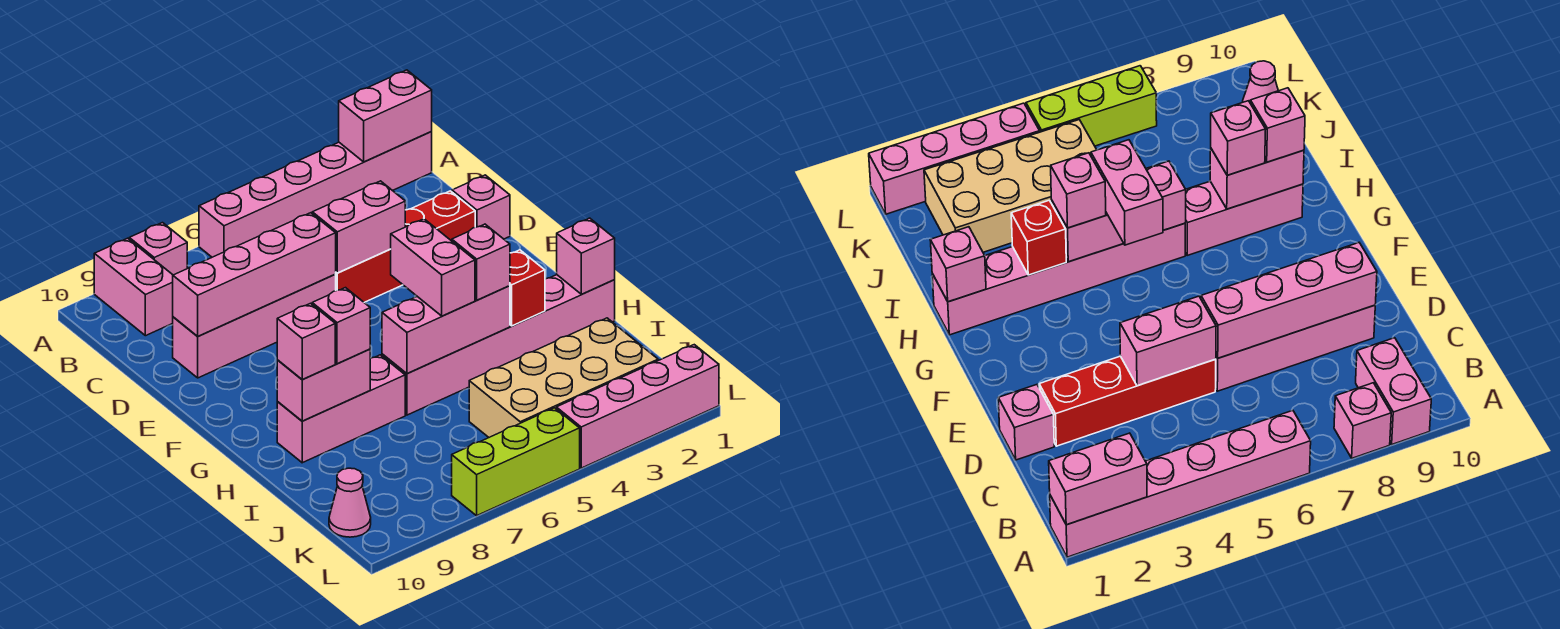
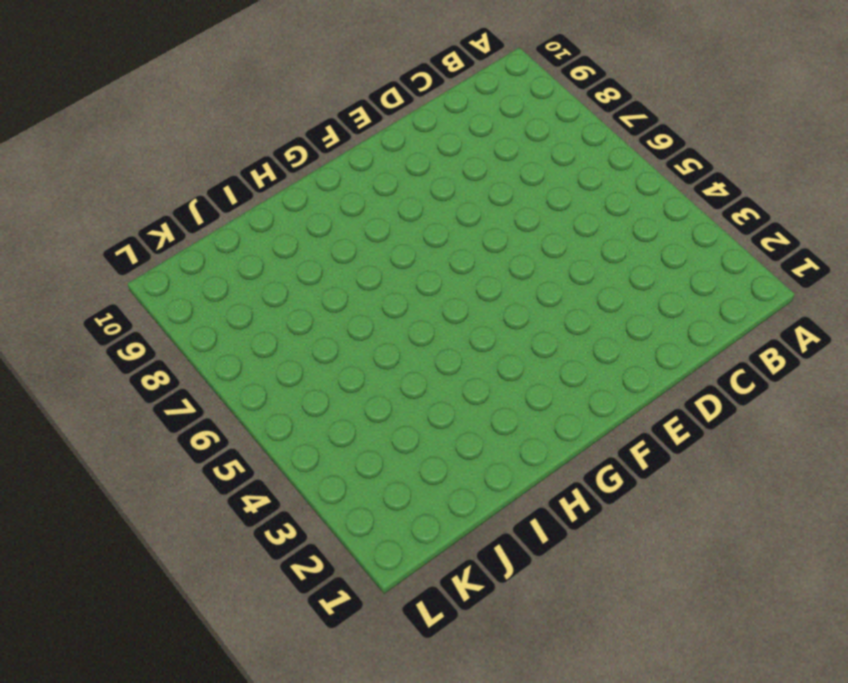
none -> pink 1x6 brick [199,131,432,257]
none -> pink 1x1 brick [129,223,187,275]
none -> pink 1x2 brick [94,238,173,336]

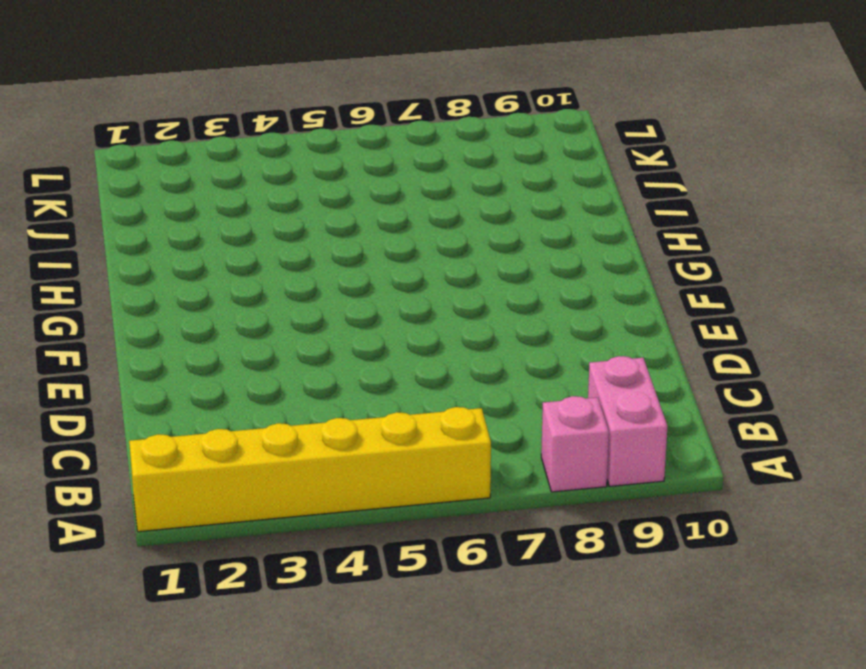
yellow 1x6 brick [129,407,491,532] -> pink 1x6 brick [199,131,432,257]
none -> pink 1x1 brick [452,175,510,239]
none -> red 1x4 brick [335,191,475,302]
none -> pink 1x4 brick [173,274,336,378]

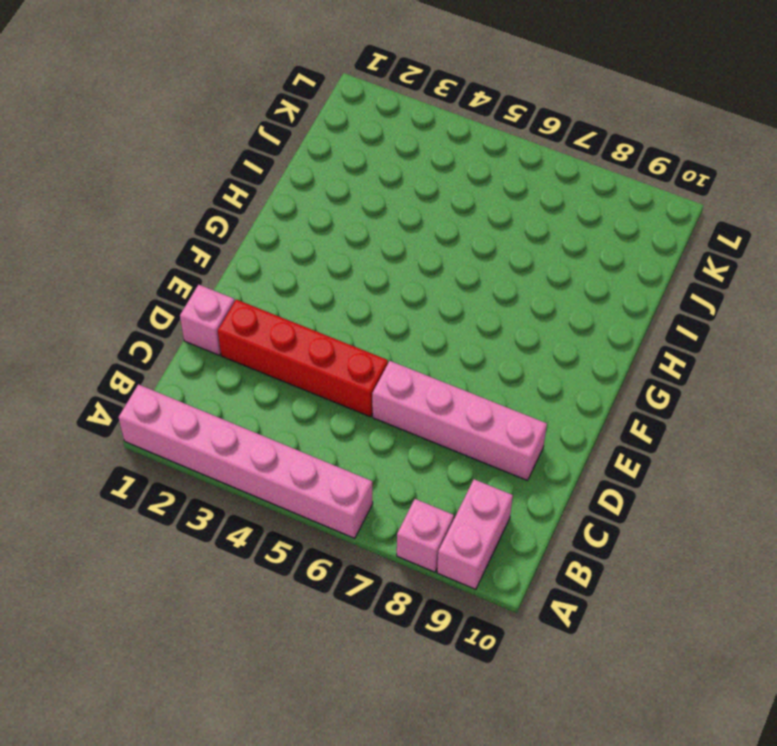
none -> pink 1x6 brick [382,275,615,415]
none -> pink 1x3 brick [277,355,405,463]
none -> tan 2x4 brick [469,318,658,437]

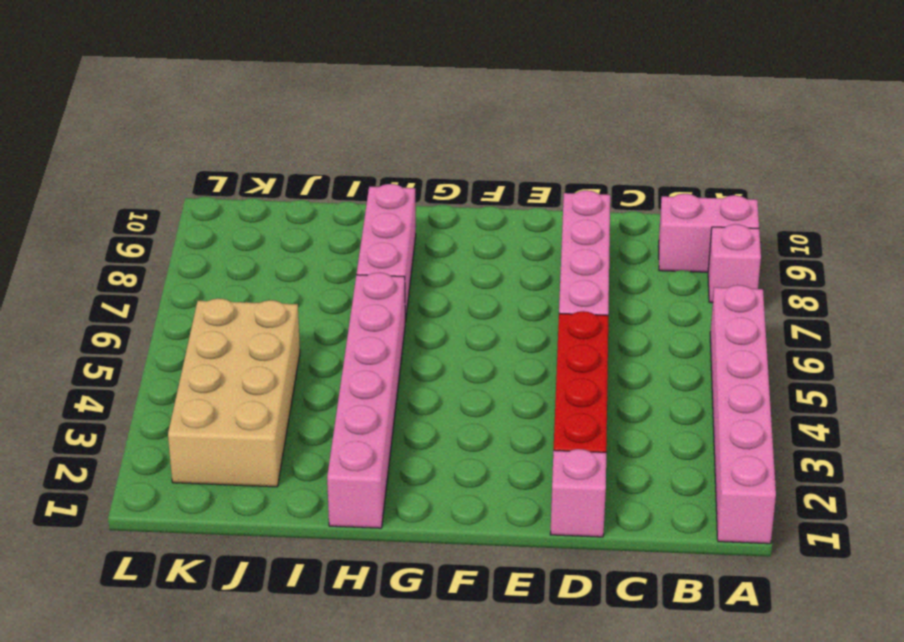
none -> pink 1x1 cone [329,468,371,537]
none -> pink 1x4 brick [556,345,719,468]
none -> lime 1x3 brick [452,408,580,516]

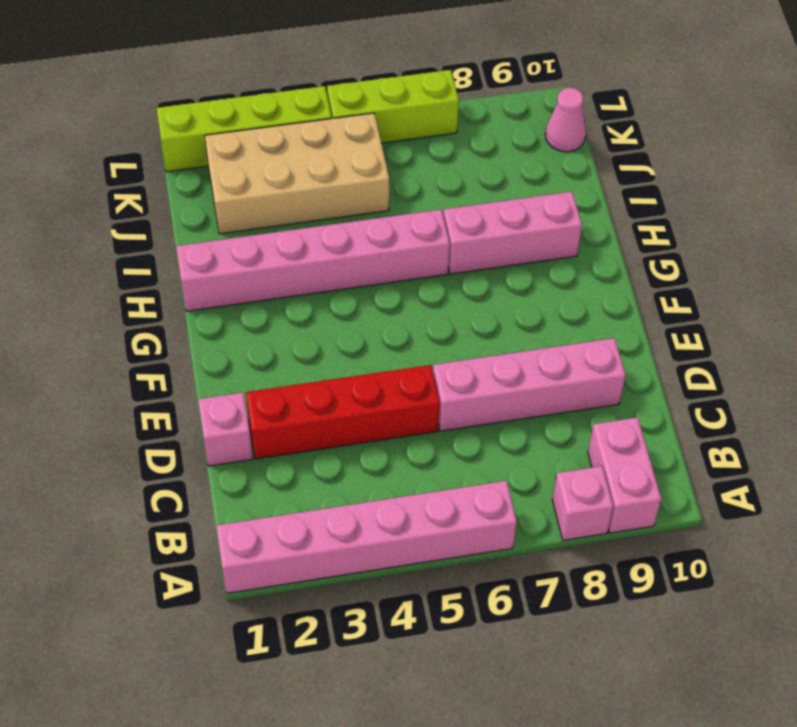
lime 1x4 brick [157,86,332,172] -> pink 1x4 brick [556,345,719,468]
none -> pink 1x2 brick [339,70,432,162]
none -> pink 1x2 brick [312,181,405,273]
none -> pink 1x4 brick [173,213,336,336]

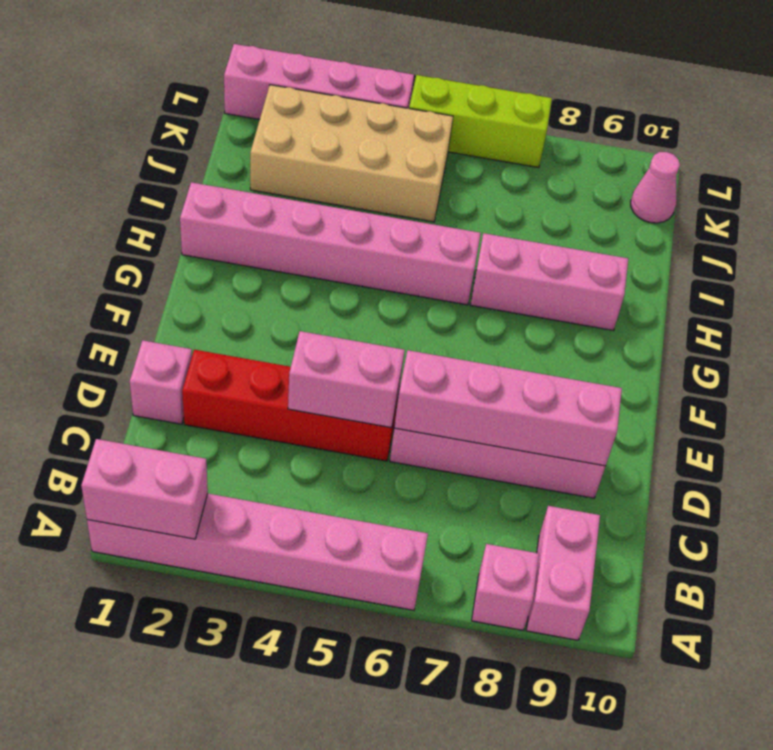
none -> pink 1x1 brick [557,218,615,294]
none -> red 1x1 brick [510,250,545,326]
none -> pink 1x3 brick [382,286,510,373]

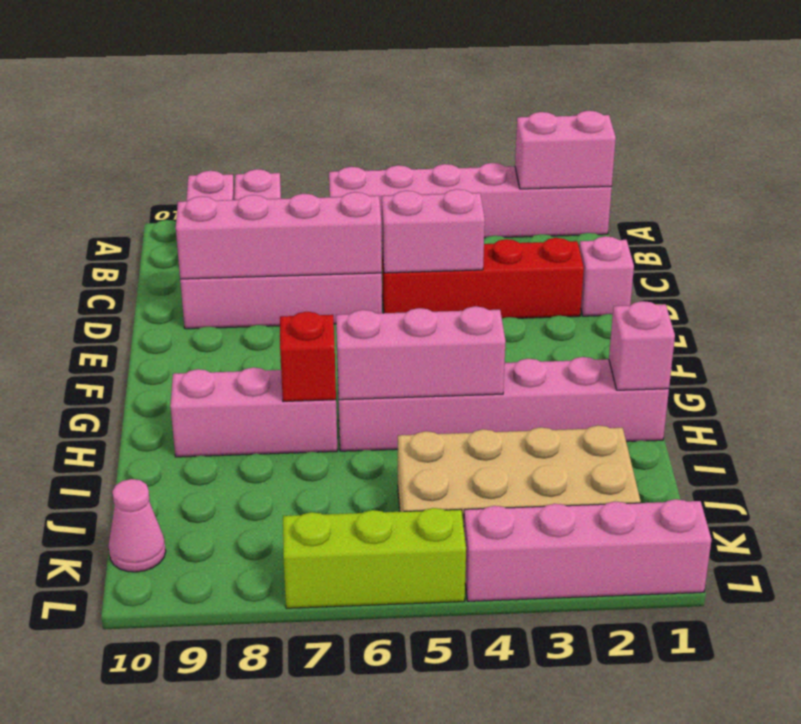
red 1x1 brick [280,312,336,402] -> red 1x1 brick moved to [510,250,545,326]
none -> pink 1x2 brick [277,349,370,421]
none -> pink 1x2 brick [391,219,475,316]
none -> pink 1x1 brick [452,224,510,300]

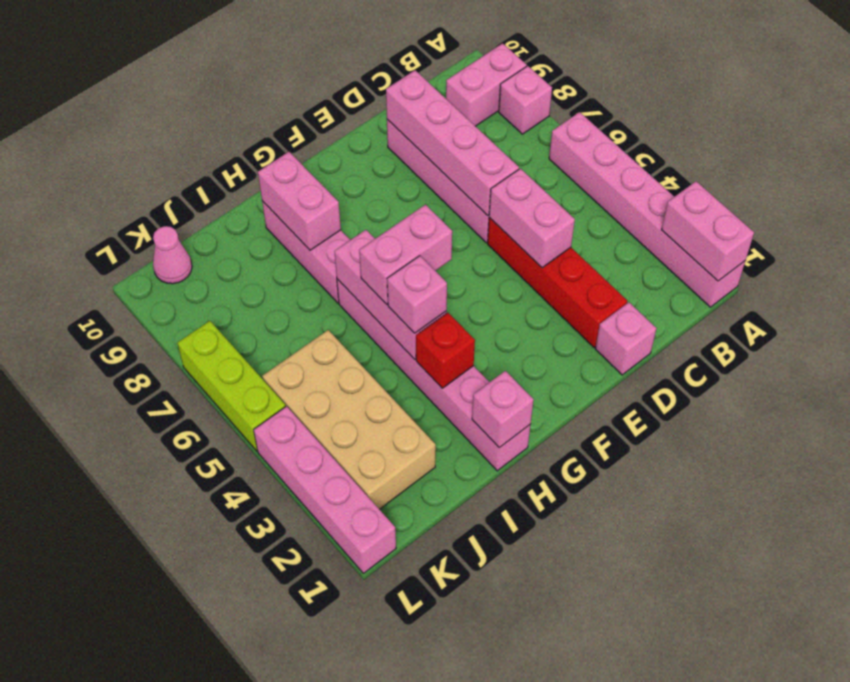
none -> pink 1x1 brick [312,288,370,364]
none -> pink 1x1 brick [277,303,335,379]

